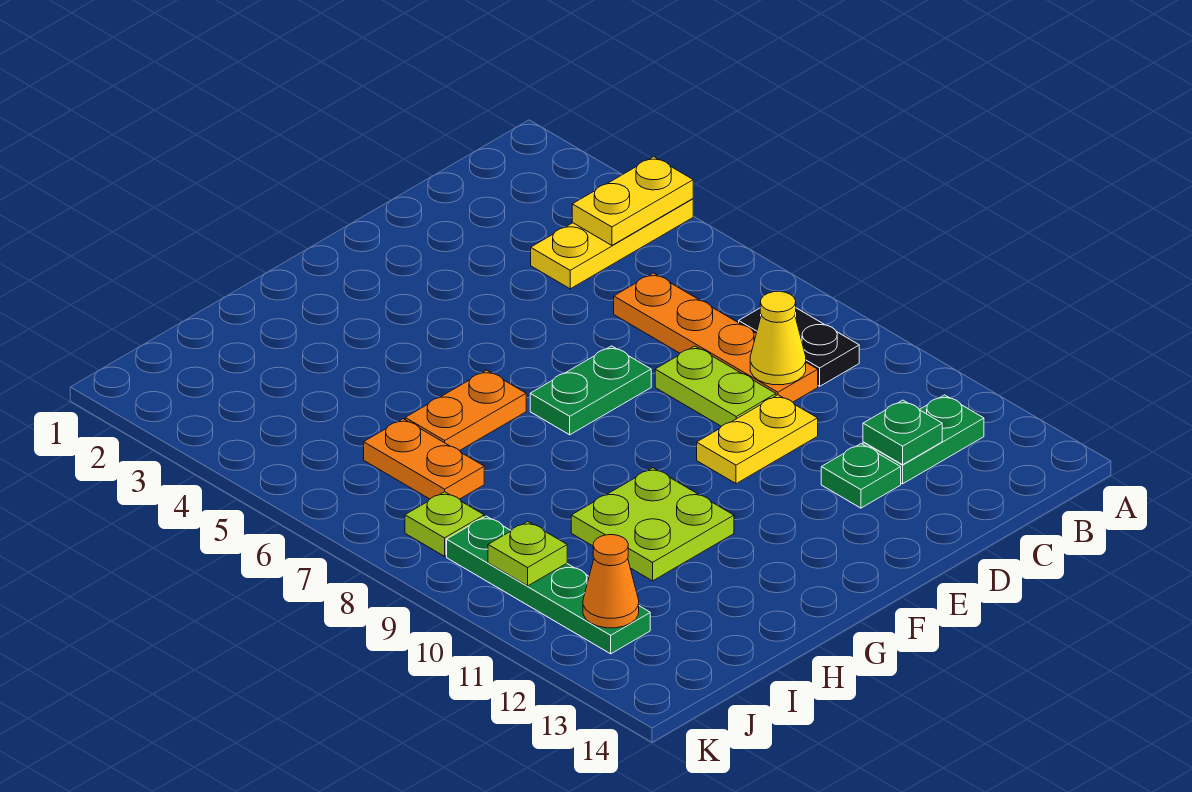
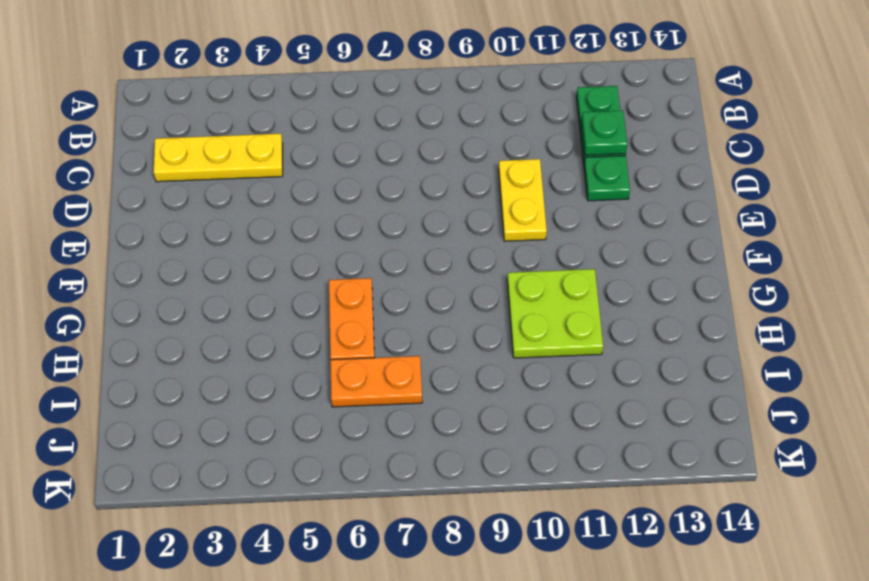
yellow 1x3 plate [154,134,283,182] -> yellow 1x3 plate turned to [531,199,693,289]
none -> black 1x2 plate [739,308,859,386]
none -> orange 1x4 plate [614,273,818,402]
none -> lime 1x2 plate [655,346,776,426]

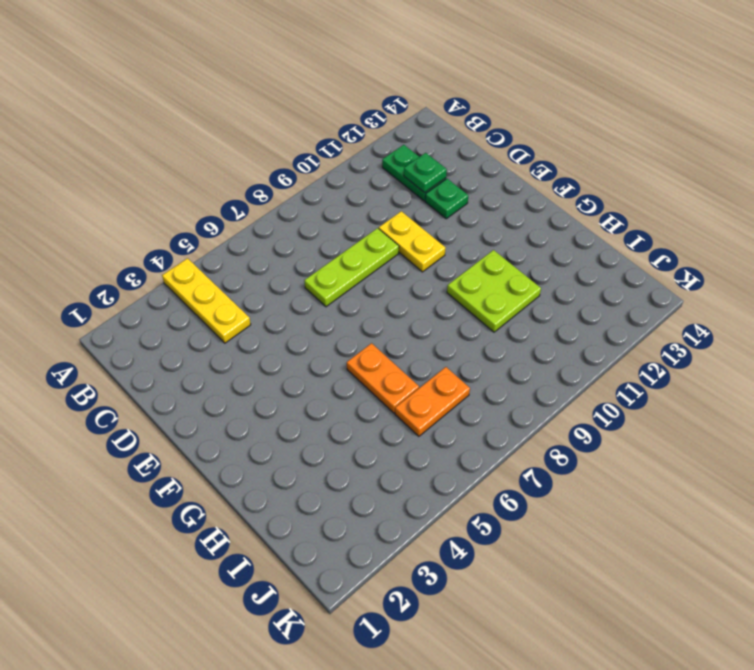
lime 1x3 plate [304,228,399,307] -> lime 1x2 plate [655,346,776,426]
none -> black 1x2 plate [739,308,859,386]
none -> orange 1x4 plate [614,273,818,402]
none -> green 1x2 plate [530,346,651,435]

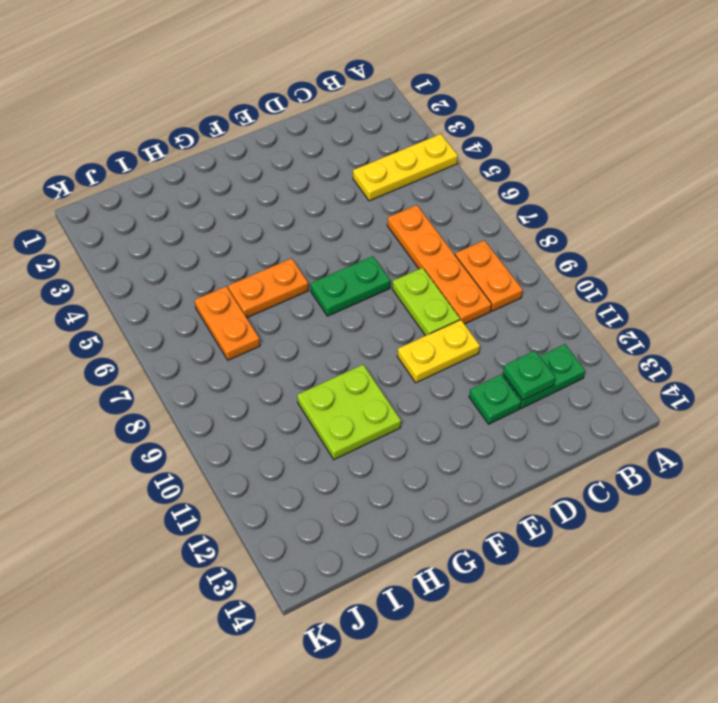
orange 1x2 plate [455,240,523,311] -> black 1x2 plate [739,308,859,386]
none -> lime 1x1 plate [405,492,484,556]
none -> green 1x4 plate [447,516,650,654]
none -> yellow 1x2 plate [572,157,693,245]

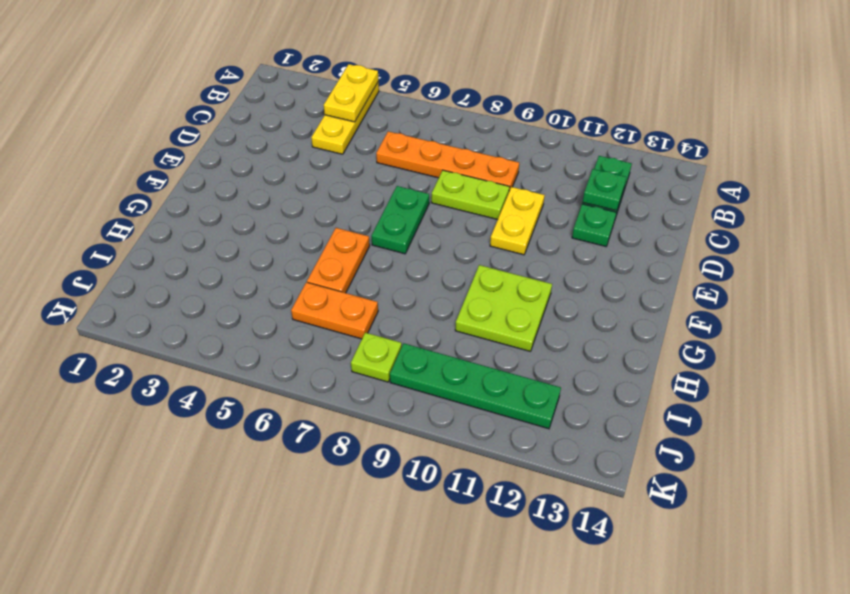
none -> black 1x2 plate [739,308,859,386]
none -> yellow 1x1 cone [750,291,806,385]
none -> lime 1x1 plate [488,521,567,586]

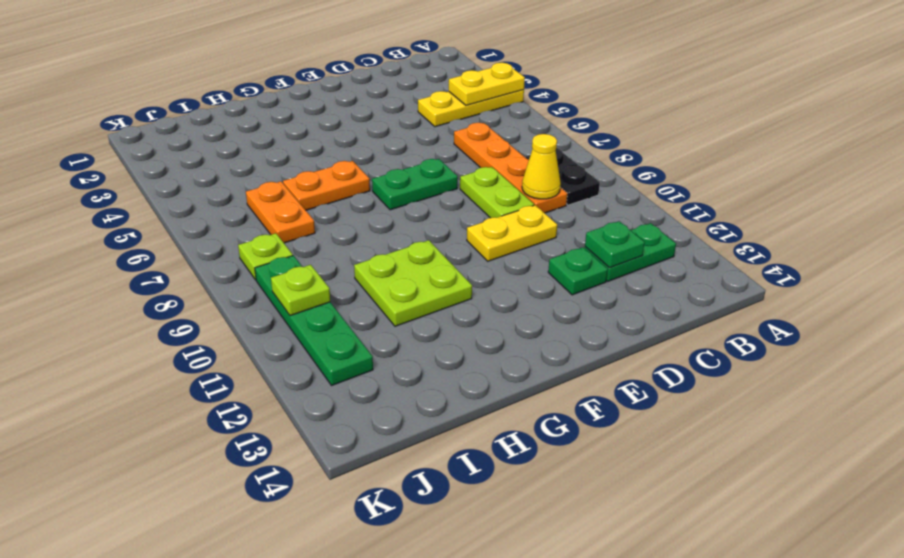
none -> orange 1x1 cone [583,535,639,628]

